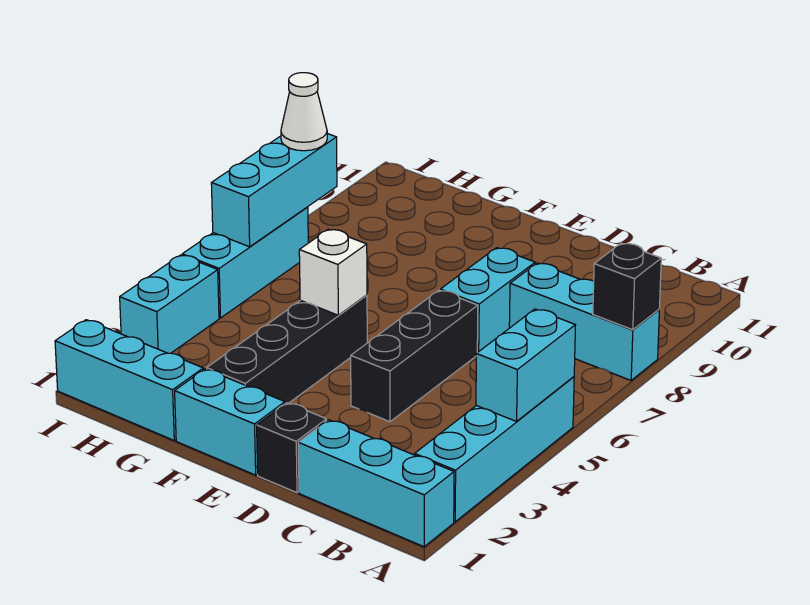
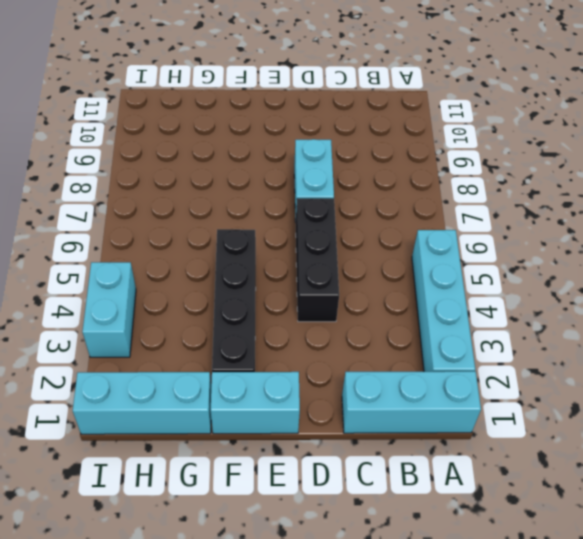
none -> cyan 1x3 brick [509,263,659,380]
none -> black 1x1 brick [257,403,326,493]
none -> cyan 1x3 brick [182,207,308,318]

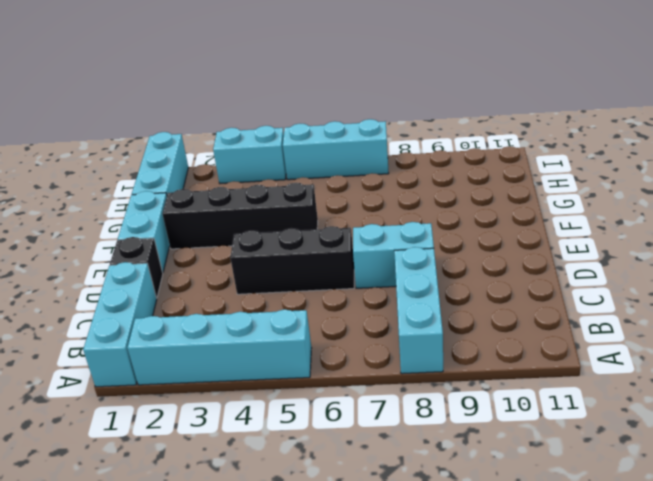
none -> cyan 1x2 brick [476,309,575,421]
none -> black 1x1 brick [593,243,661,330]
none -> white 1x1 brick [299,229,367,315]

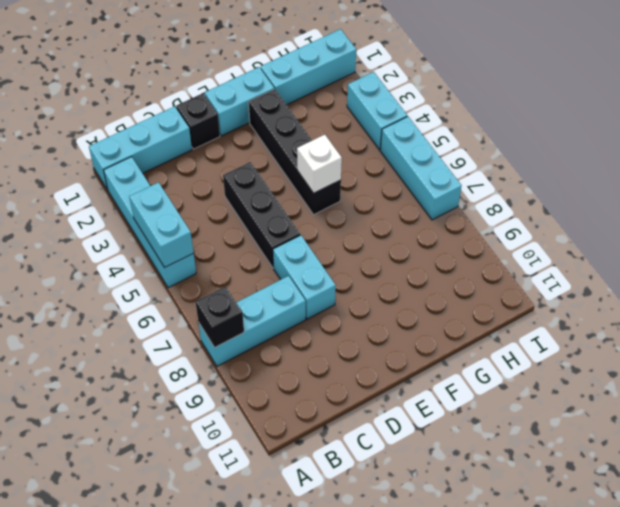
none -> cyan 1x3 brick [211,134,337,247]
none -> white 1x1 cone [281,73,327,151]

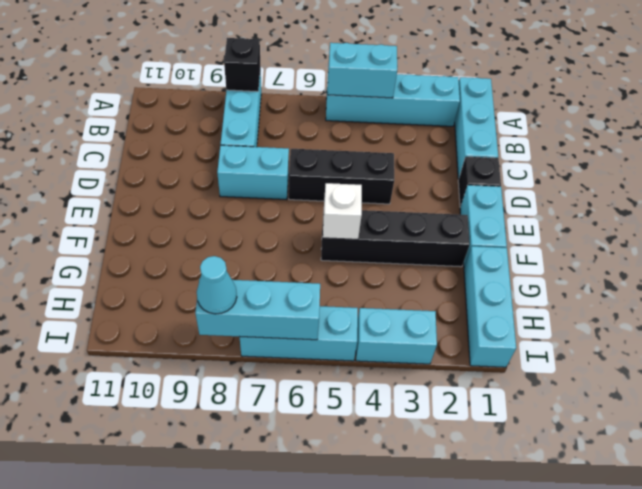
cyan 1x1 cone [197,256,237,314] -> white 1x1 cone [281,73,327,151]

